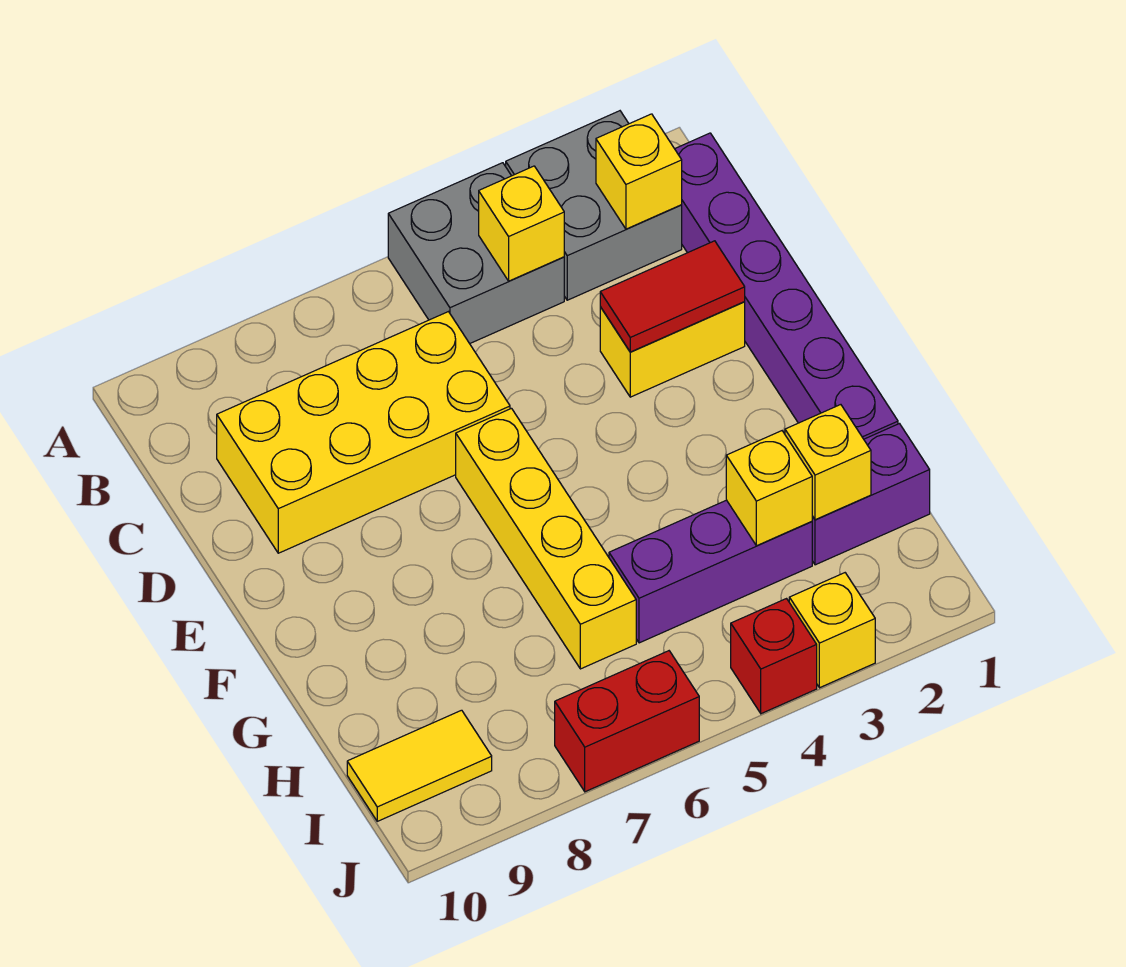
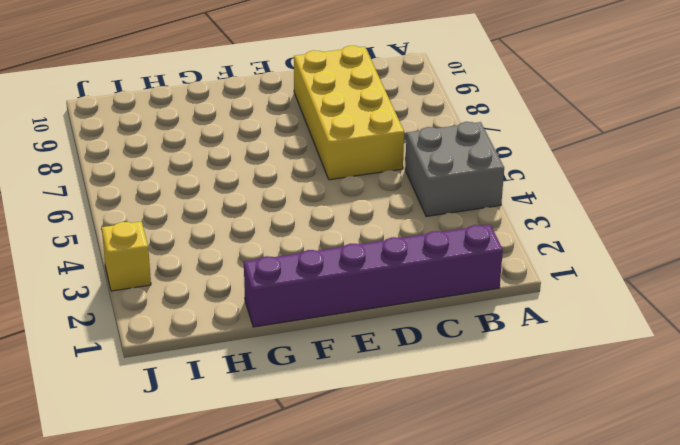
none -> grey 2x2 brick [506,111,682,300]
none -> yellow 1x2 brick [600,302,745,397]
none -> yellow 1x4 brick [456,408,636,669]

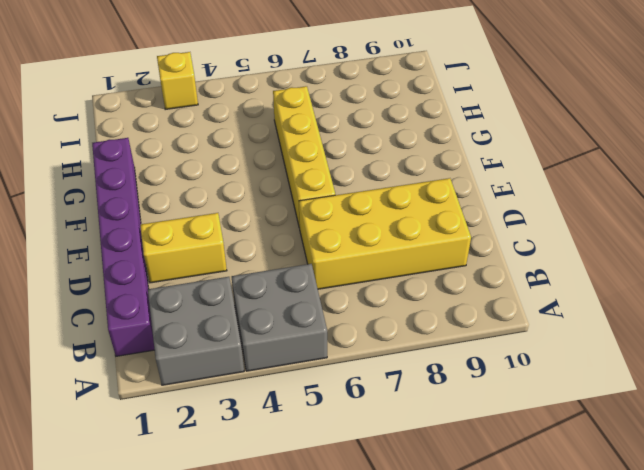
none -> purple 1x2 brick [812,424,930,565]
none -> purple 1x3 brick [609,500,812,643]
none -> yellow 1x2 tile [347,710,492,821]

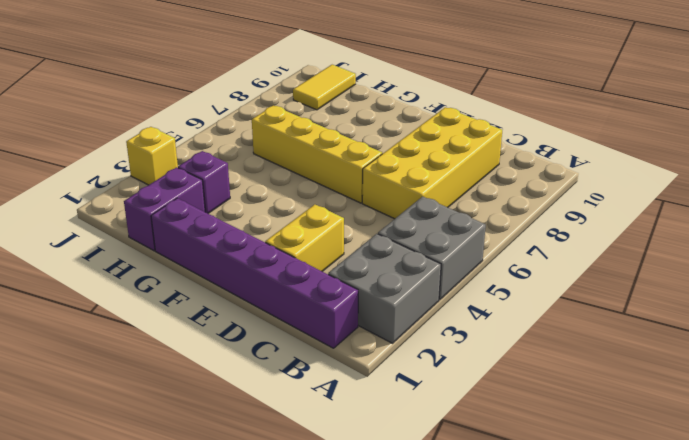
purple 1x1 brick [178,151,230,213] -> purple 1x3 brick [609,500,812,643]
none -> red 1x1 brick [731,599,817,714]
none -> red 1x2 brick [555,651,699,792]
none -> yellow 1x1 brick [596,114,682,229]

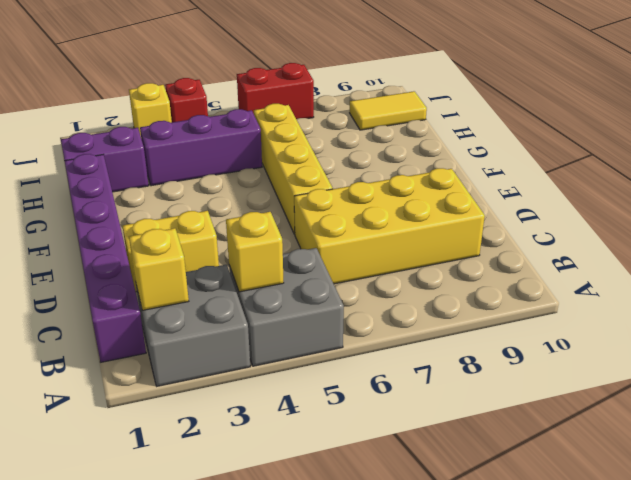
none -> red 1x2 tile [600,241,745,352]
none -> yellow 1x1 brick [785,405,871,520]
none -> yellow 1x1 brick [726,431,812,546]

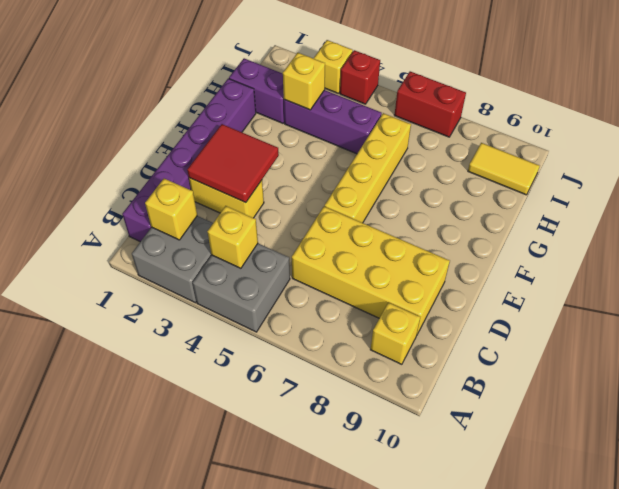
yellow 1x1 brick [370,302,420,364] -> yellow 1x1 brick moved to [785,405,871,520]
red 2x2 tile [187,124,279,203] -> red 1x2 tile [600,241,745,352]

